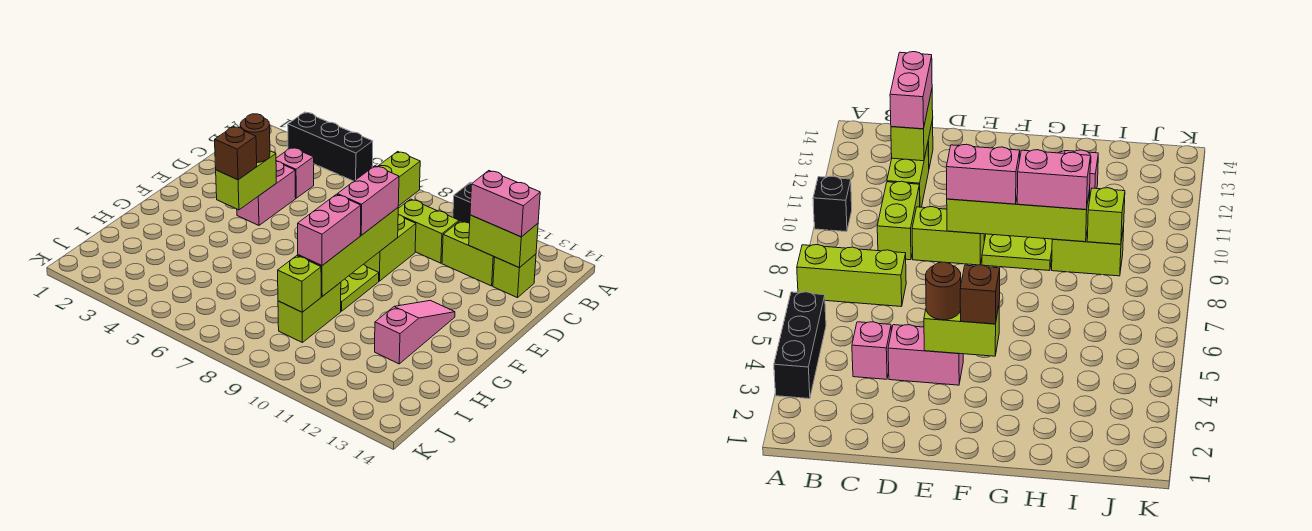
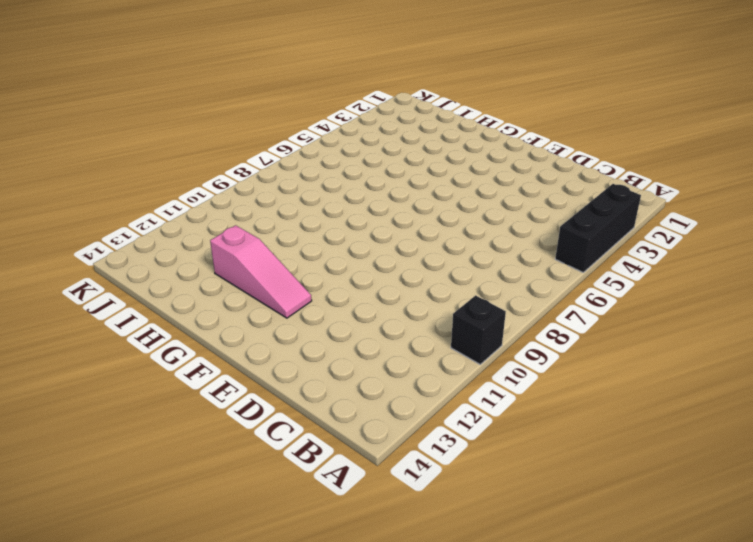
none -> lime 1x3 brick [377,152,420,206]
none -> pink 1x1 brick [276,147,314,198]
none -> lime 1x2 brick [398,199,459,263]

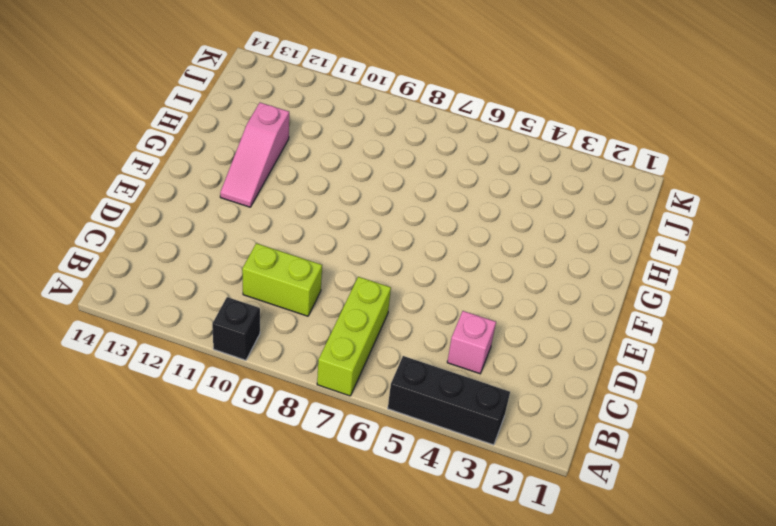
none -> lime 1x2 brick [442,221,494,286]
none -> lime 1x1 brick [493,254,536,298]
none -> pink 1x2 brick [237,161,296,225]

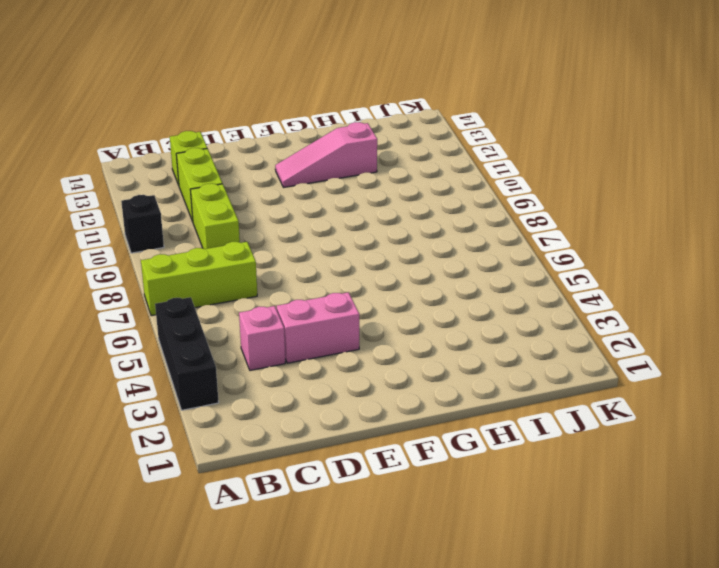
none -> lime 1x2 brick [364,215,416,281]
none -> lime 1x2 plate [341,264,379,311]
none -> lime 1x2 brick [278,282,341,342]

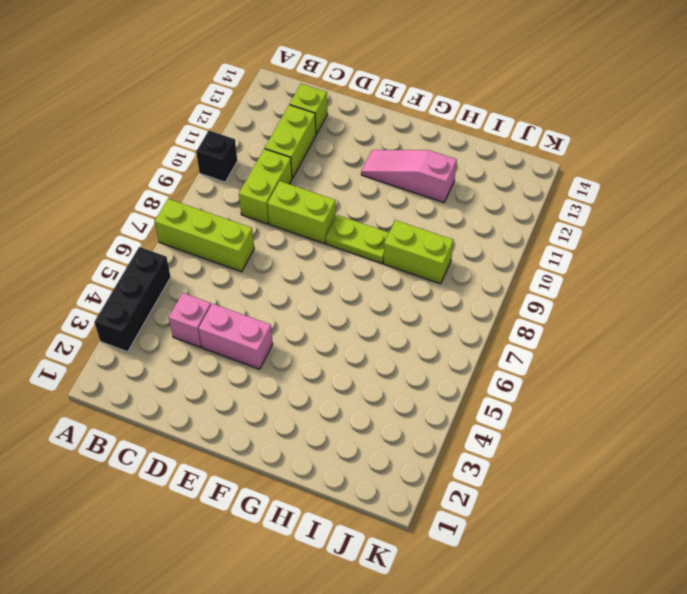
none -> lime 1x2 brick [469,215,538,268]
none -> lime 1x2 brick [216,151,276,210]
none -> lime 1x4 brick [298,208,398,296]

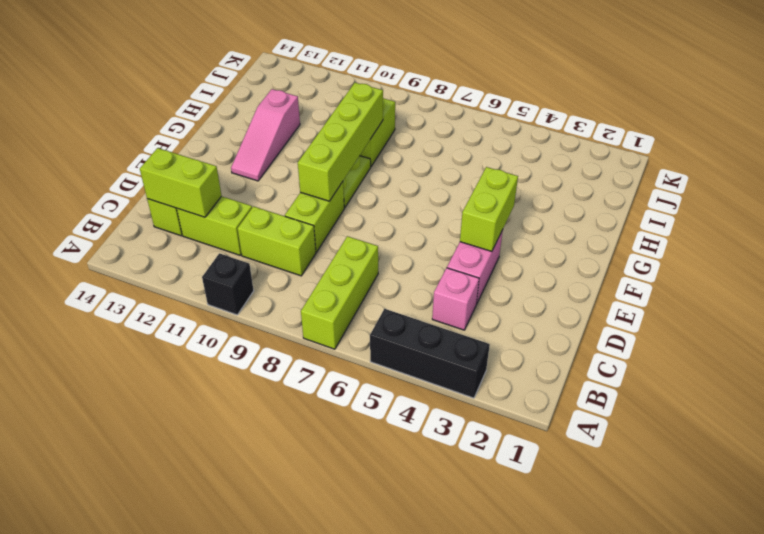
none -> lime 1x1 brick [278,256,321,312]
none -> pink 1x2 brick [470,171,540,237]
none -> brown 1x1 round brick [240,114,270,163]

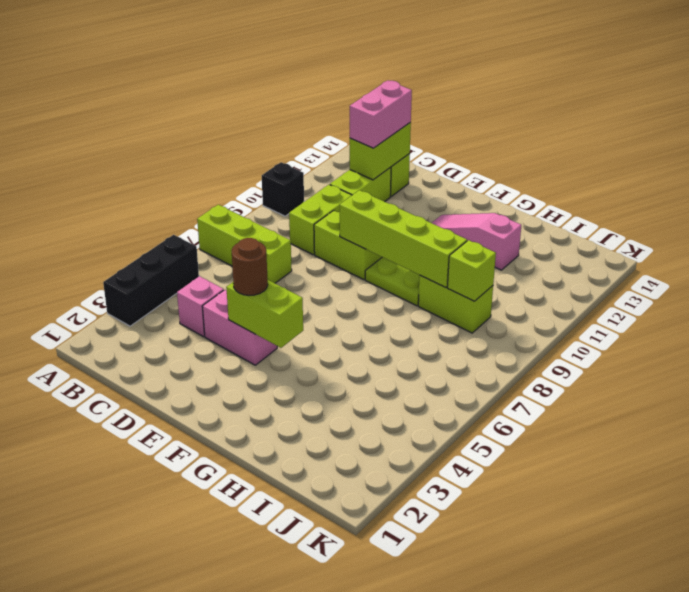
none -> pink 1x2 brick [337,166,399,235]
none -> brown 1x1 brick [215,127,257,180]
none -> pink 1x2 brick [298,194,361,266]

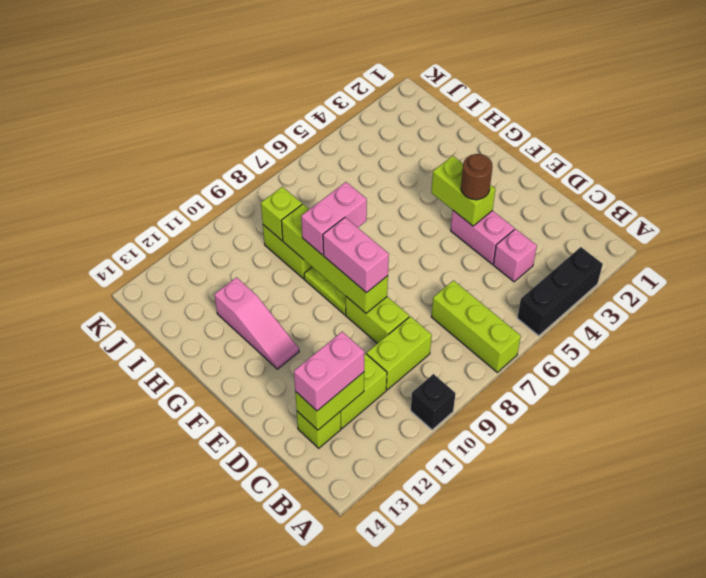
pink 1x2 brick [301,182,367,255] -> pink 1x2 brick turned to [298,194,361,266]
none -> brown 1x1 brick [215,127,257,180]

